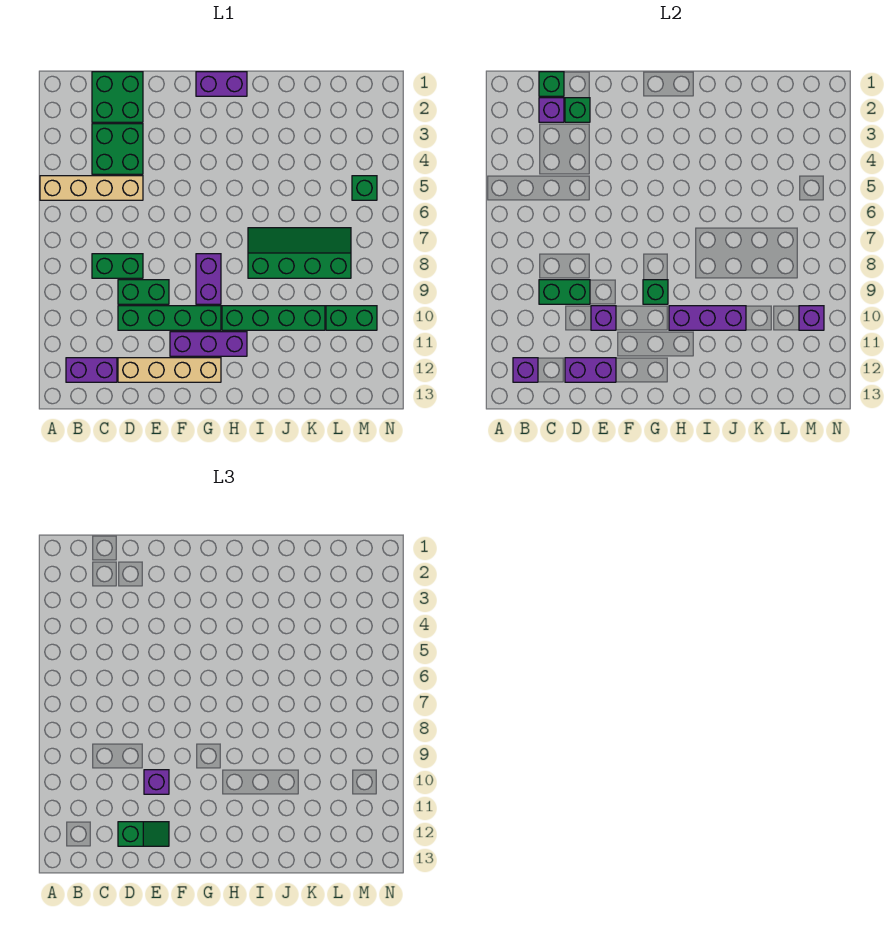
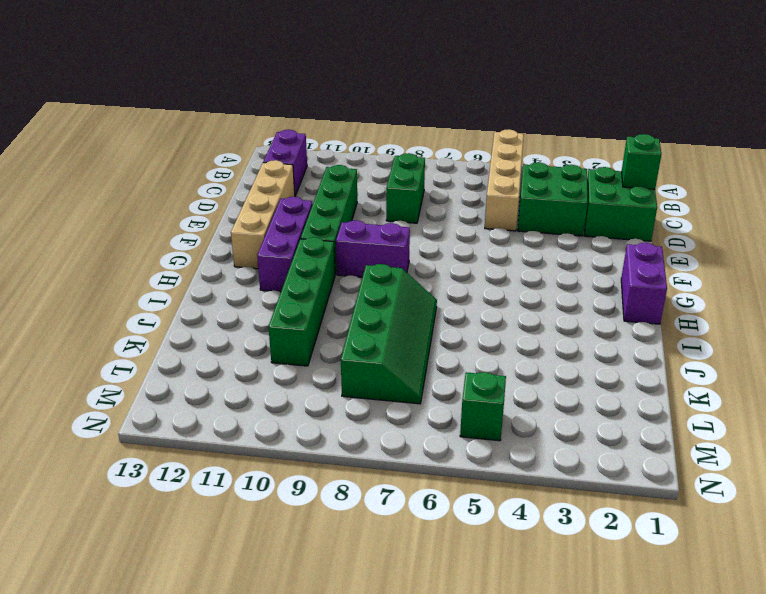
none -> green 1x2 brick [118,280,169,304]
none -> green 1x2 brick [326,306,377,330]
none -> purple 1x1 brick [513,358,538,382]

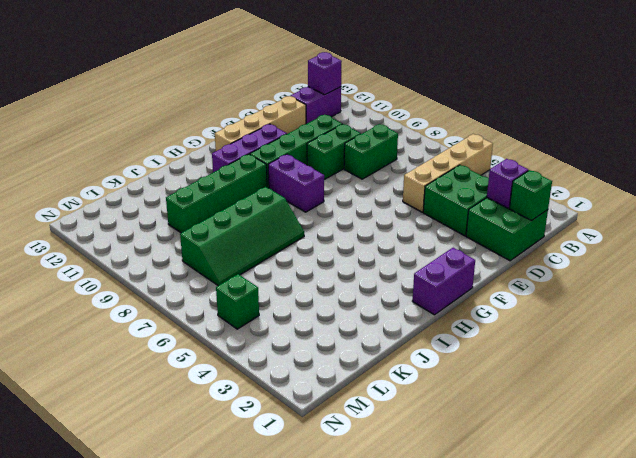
none -> green 1x2 brick [326,306,377,330]
none -> green 1x2 brick [539,280,590,304]
none -> green 1x1 brick [565,98,590,122]

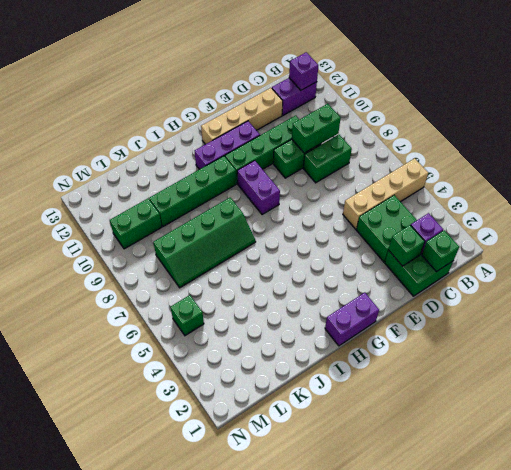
none -> purple 1x2 brick [565,358,616,382]
none -> purple 1x1 brick [591,306,616,330]
none -> green 1x1 brick [643,280,668,304]

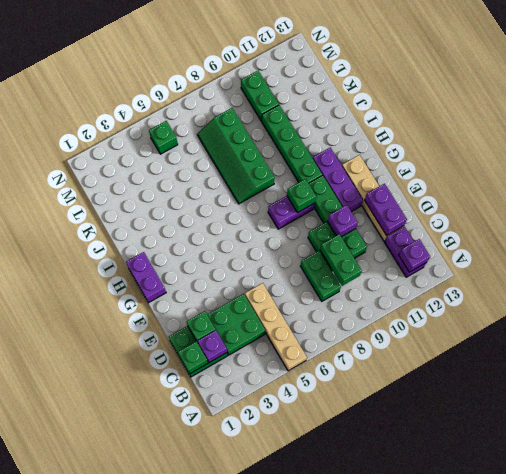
none -> purple 1x3 brick [669,306,746,330]
none -> purple 1x1 brick [799,306,824,330]
none -> green 1x2 slope [118,822,169,846]

